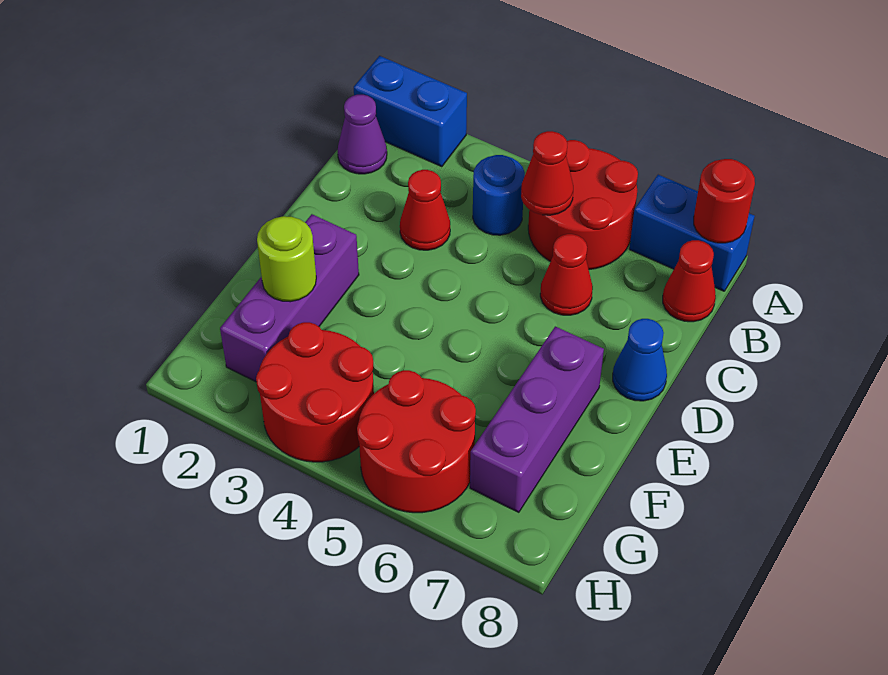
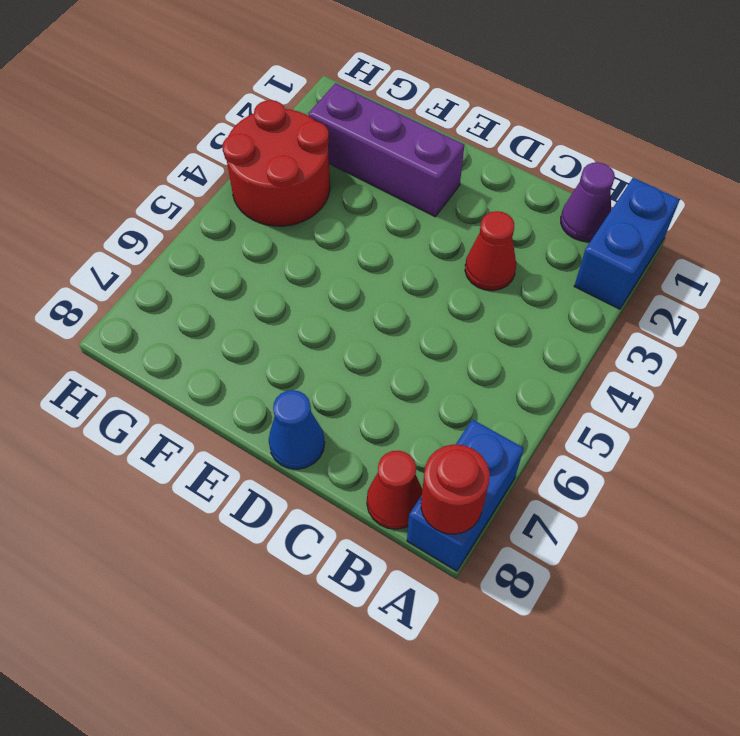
none -> red 2x2 round brick [528,140,638,270]
none -> blue 1x1 round brick [473,155,525,235]
none -> red 1x1 cone [540,234,593,315]

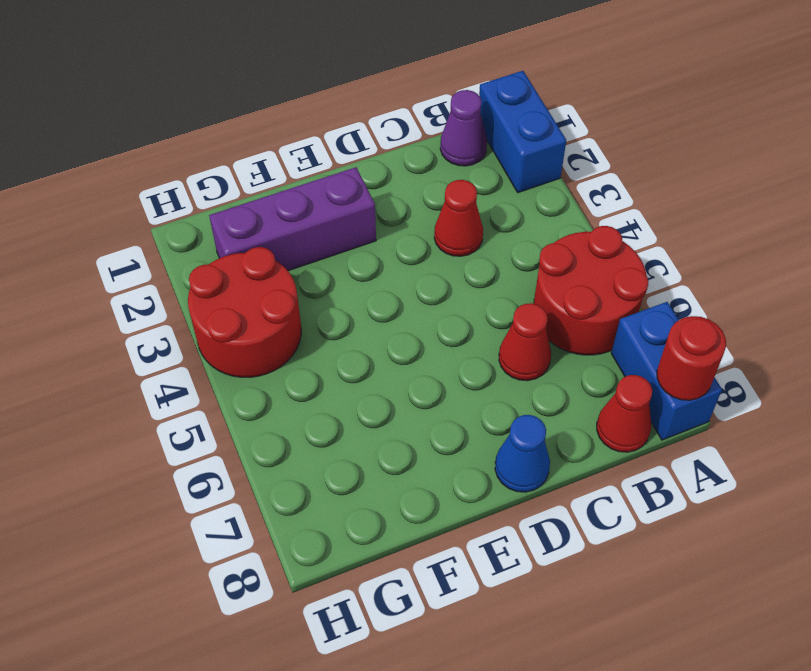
none -> blue 1x1 round brick [473,155,525,235]
none -> purple 1x3 brick [470,326,604,512]
none -> red 2x2 round brick [357,370,476,513]

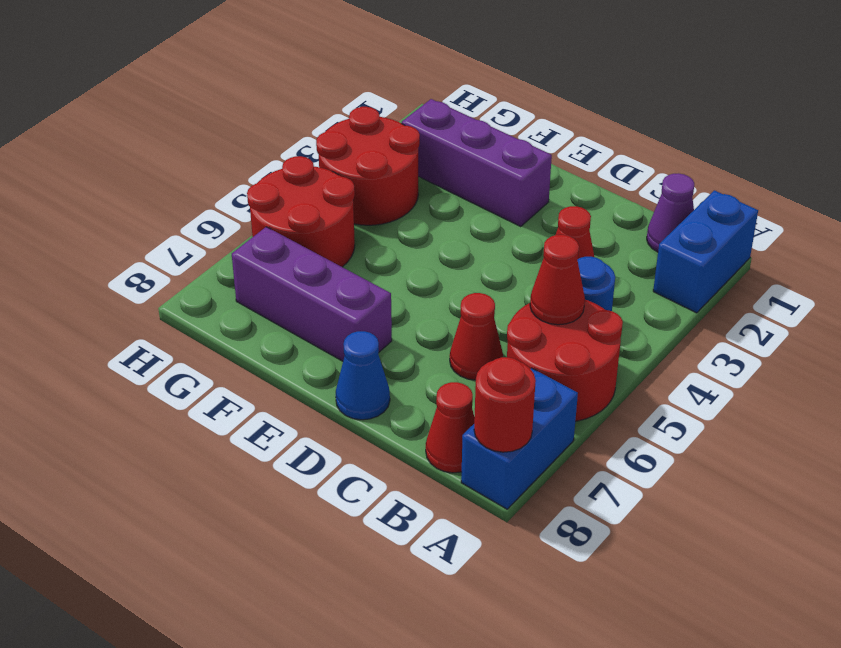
none -> lime 1x1 round brick [257,216,316,302]

